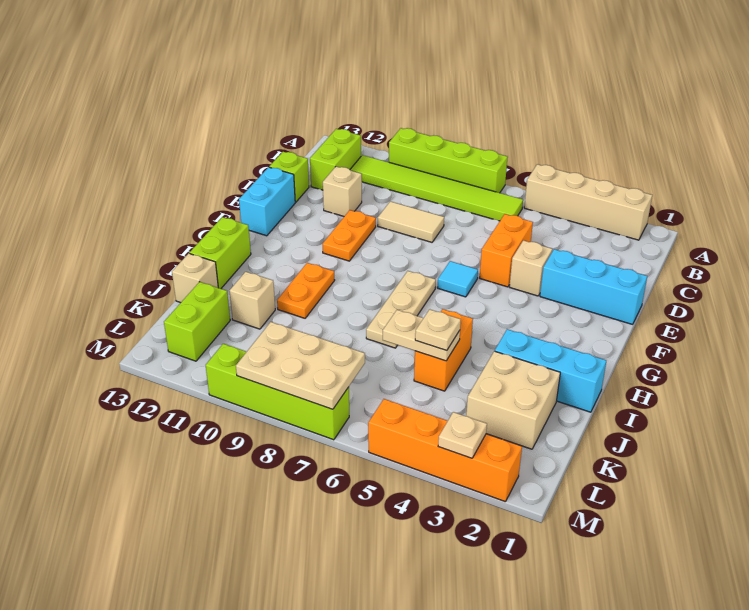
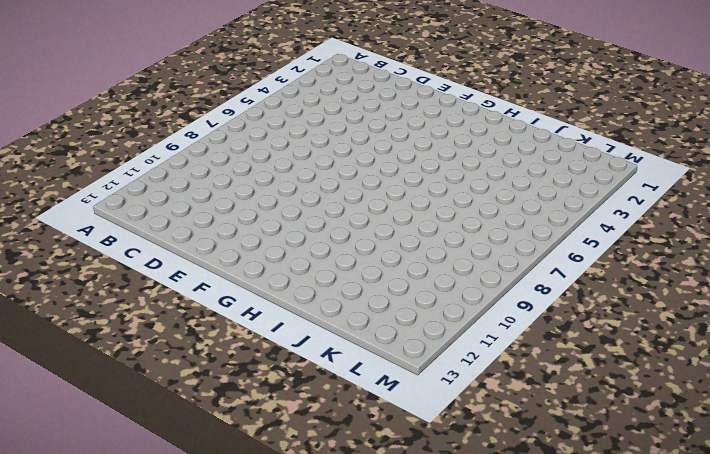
none -> tan 1x4 brick [524,164,652,240]
none -> lime 1x4 brick [389,128,508,193]
none -> lime 1x6 tile [350,155,523,221]

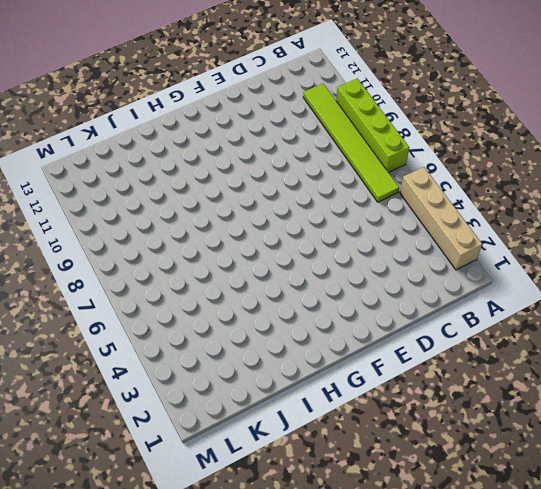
none -> lime 1x2 brick [310,129,361,190]
none -> orange 1x2 brick [480,214,533,287]
none -> tan 1x2 tile [378,201,444,242]

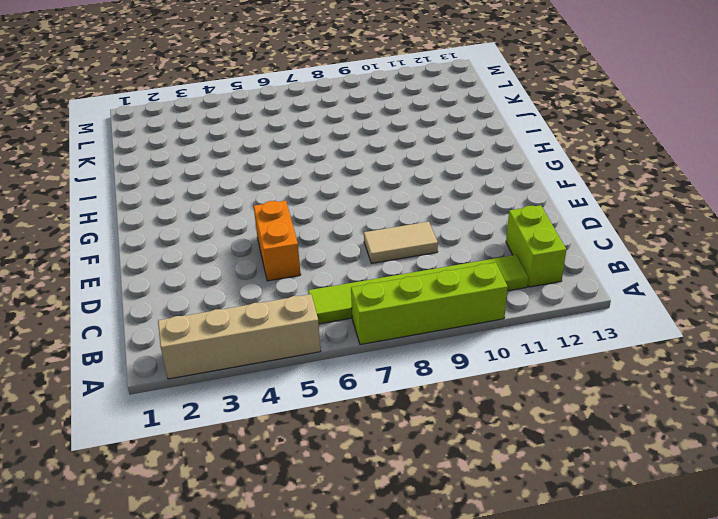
none -> tan 1x1 brick [323,167,362,216]
none -> lime 1x1 brick [269,152,309,202]
none -> cyan 1x3 brick [540,249,647,324]

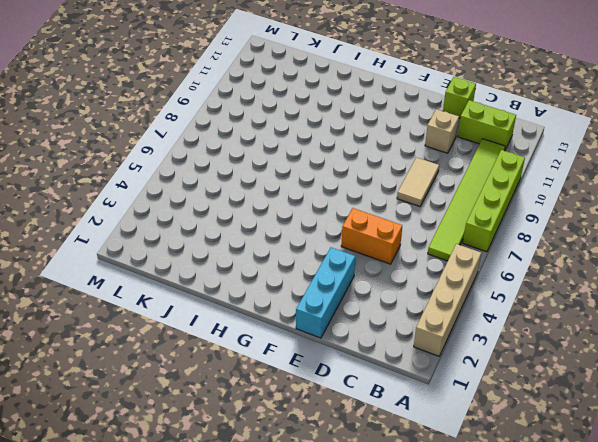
none -> tan 1x1 brick [510,240,552,296]
none -> orange 1x2 plate [323,210,376,261]
none -> cyan 1x2 brick [239,167,295,236]

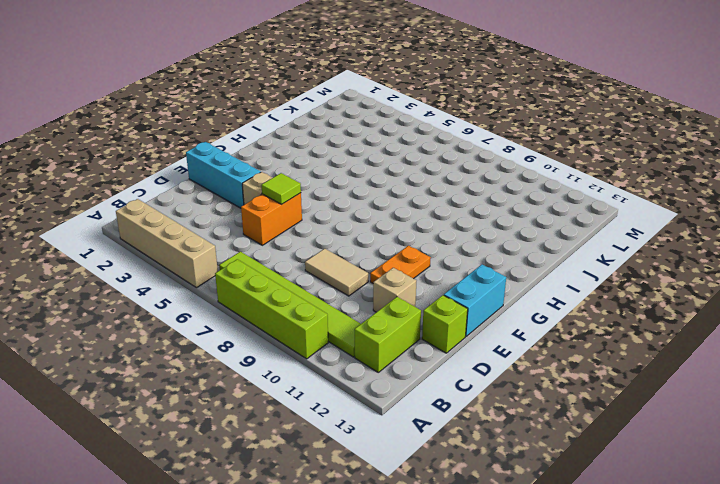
lime 1x1 tile [261,173,301,204] -> none
none -> cyan 1x1 tile [437,261,478,297]
none -> tan 1x3 plate [366,271,436,348]
none -> orange 1x2 plate [277,263,335,318]

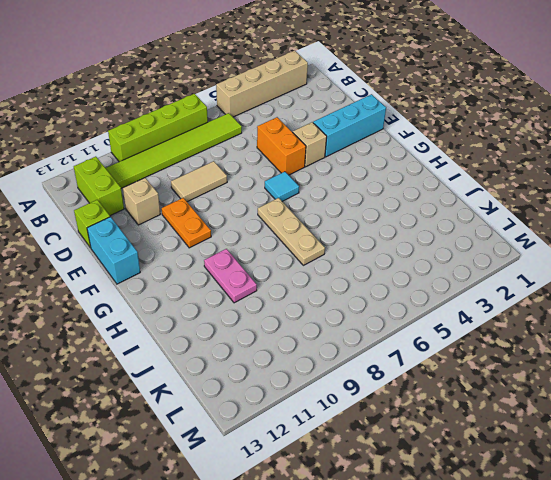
pink 1x2 plate [204,249,257,303] -> orange 1x2 plate [277,263,335,318]
none -> lime 1x2 brick [190,217,251,289]
none -> cyan 1x3 brick [495,329,606,412]
none -> orange 1x2 brick [414,309,473,391]

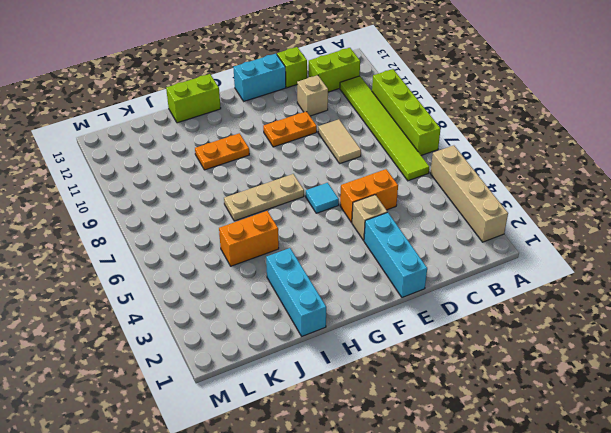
none -> tan 2x2 brick [466,351,560,449]
none -> tan 1x1 brick [229,272,275,329]
none -> tan 1x1 brick [172,253,218,303]

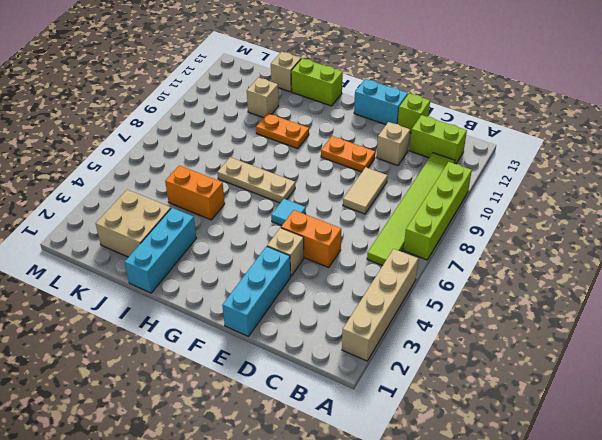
none -> lime 1x2 brick [164,282,230,361]
none -> orange 1x4 brick [368,399,522,502]
none -> lime 1x4 brick [206,344,349,440]

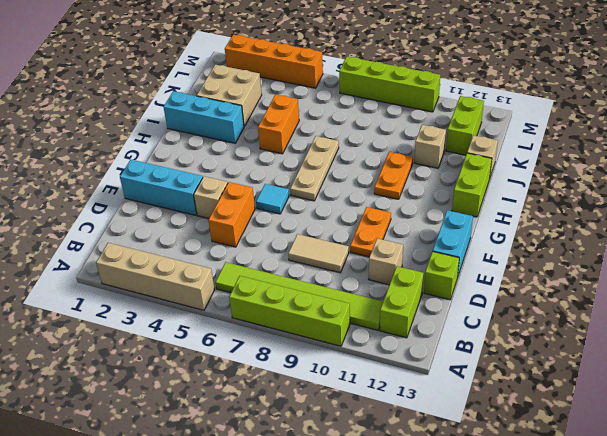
none -> tan 1x2 plate [383,310,460,361]
none -> tan 2x3 plate [236,322,365,409]
none -> tan 1x1 plate [438,412,487,458]

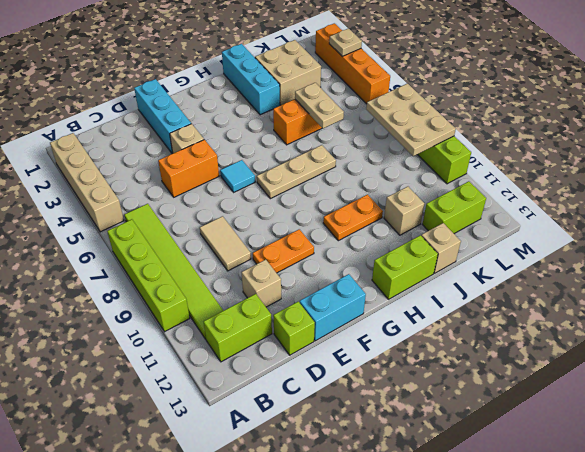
none -> tan 1x1 plate [415,309,461,351]

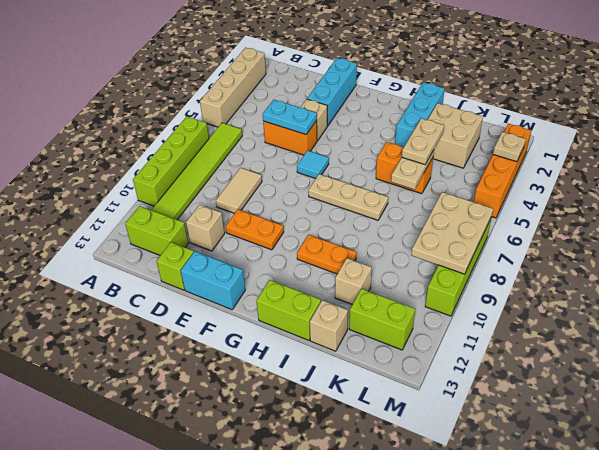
cyan 1x2 plate [263,100,317,134] -> none
tan 1x2 plate [402,118,444,165] -> tan 1x1 plate [415,309,461,351]

